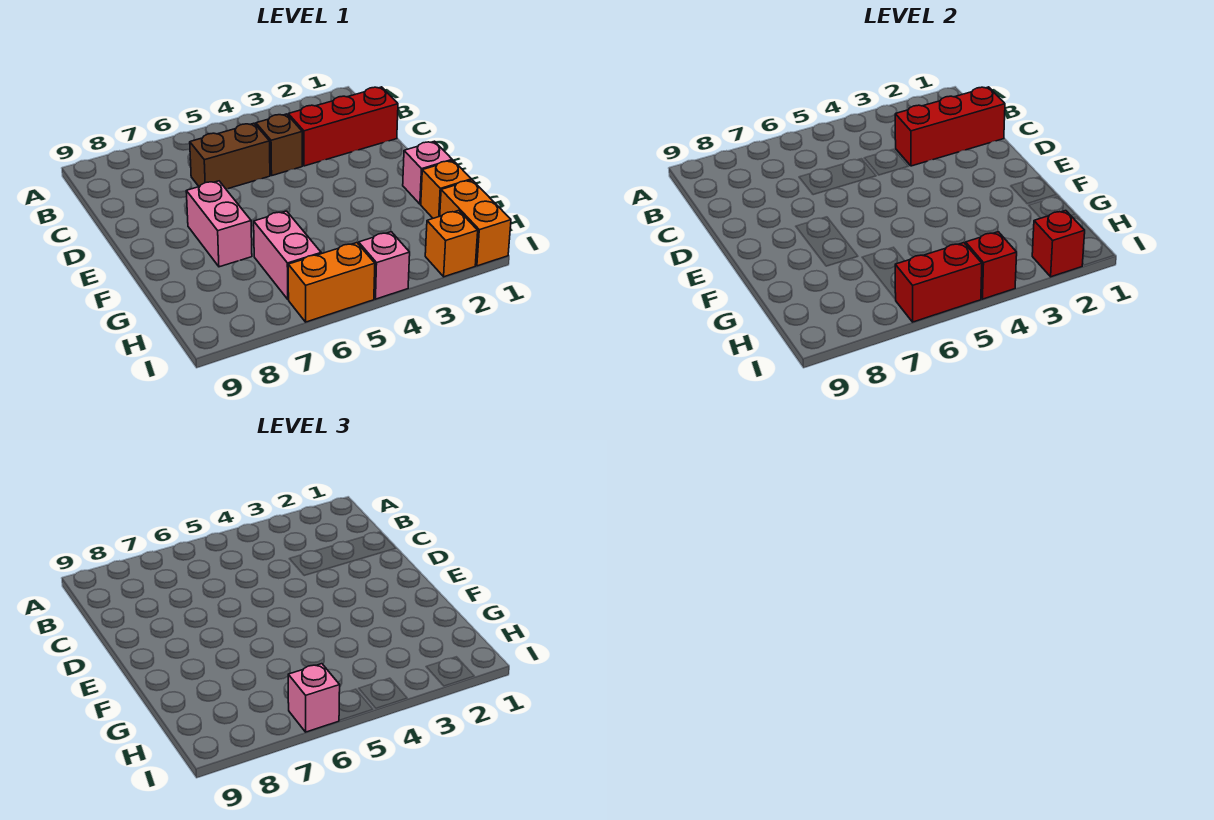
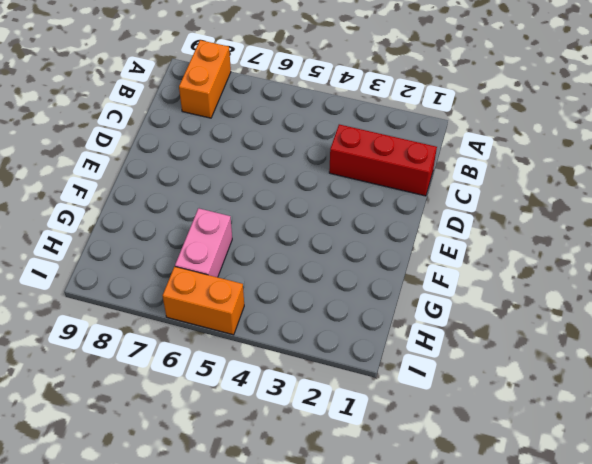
orange 1x2 brick [179,40,231,118] -> orange 1x2 brick moved to [440,180,511,266]
none -> brown 1x1 brick [256,114,302,175]
none -> brown 1x2 brick [190,123,270,189]
none -> pink 1x2 brick [186,181,252,267]

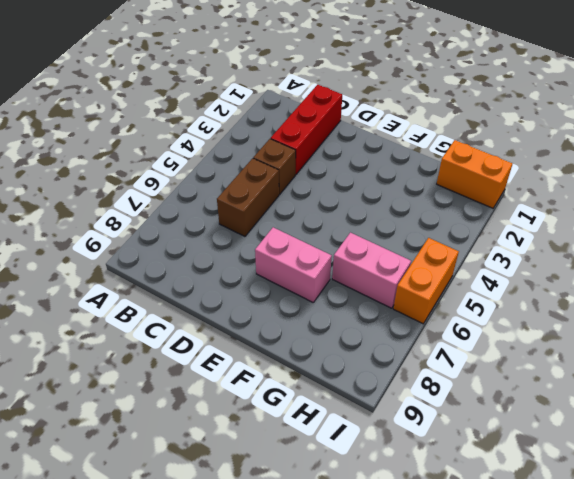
none -> pink 1x1 brick [403,141,452,204]
none -> orange 1x1 brick [421,160,471,218]
none -> orange 1x1 brick [425,211,478,277]

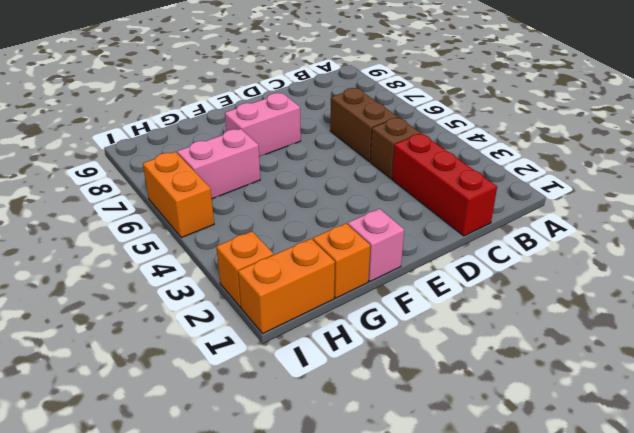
none -> pink 1x1 brick [359,232,410,299]
none -> red 1x3 brick [895,87,1005,166]
none -> red 1x1 brick [1032,211,1085,277]

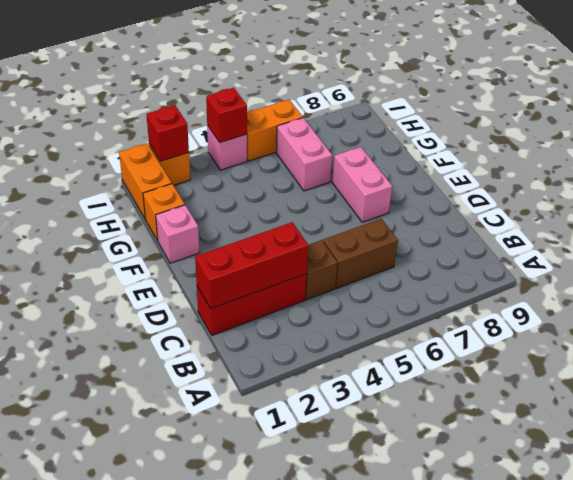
none -> red 1x2 brick [895,243,982,322]
none -> pink 1x1 brick [288,664,340,732]

